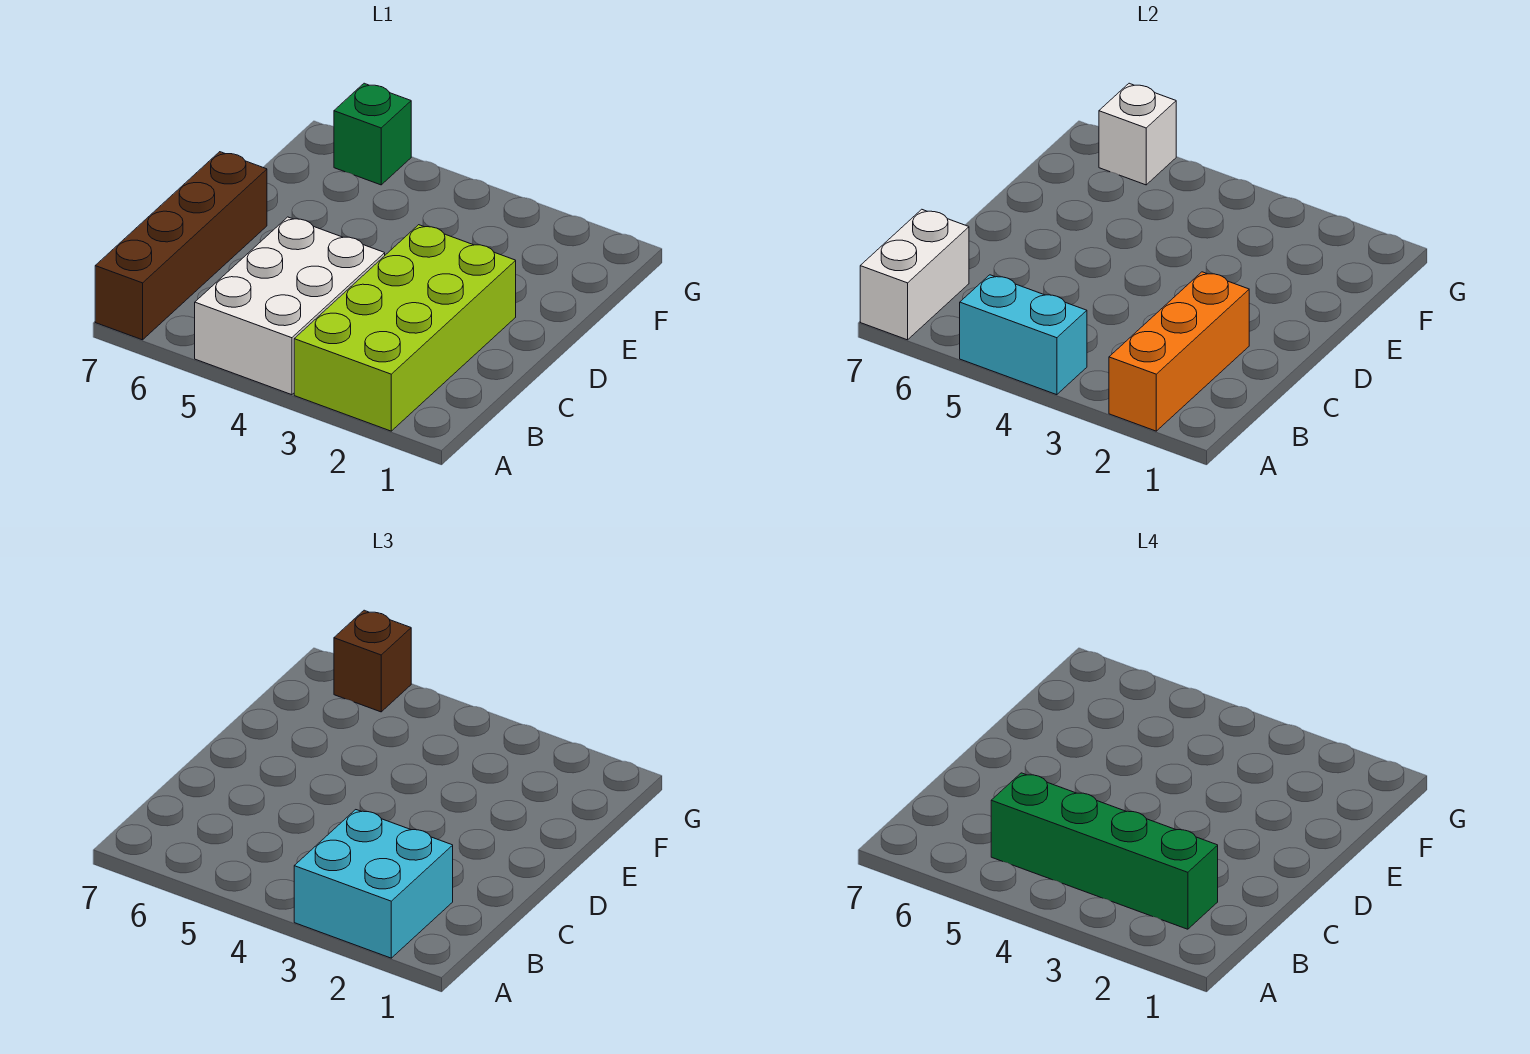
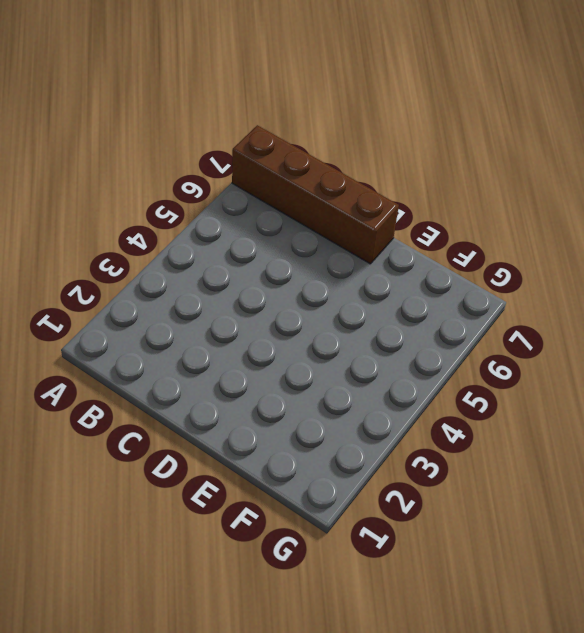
none -> lime 2x4 brick [294,225,516,431]
none -> white 2x3 brick [195,217,385,395]

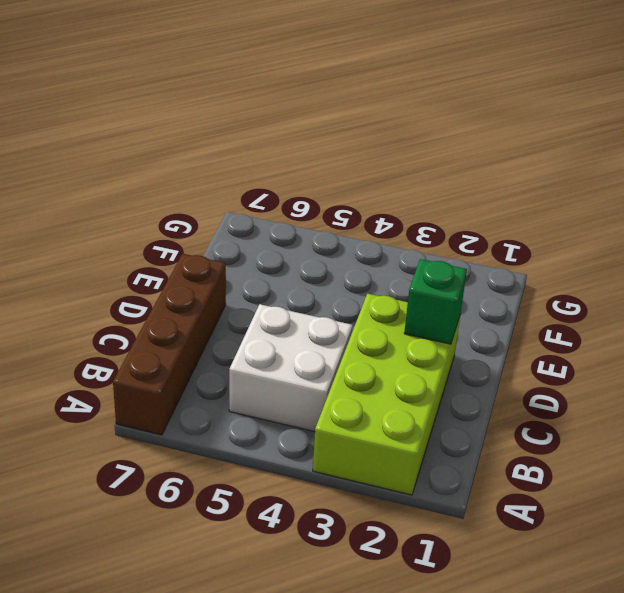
white 2x2 brick [229,304,353,432] -> white 2x3 brick [195,217,385,395]
green 1x1 brick [404,259,467,344] -> green 1x1 brick moved to [334,83,411,185]
none -> orange 1x3 brick [1109,272,1249,431]
none -> cyan 1x2 brick [960,275,1087,395]

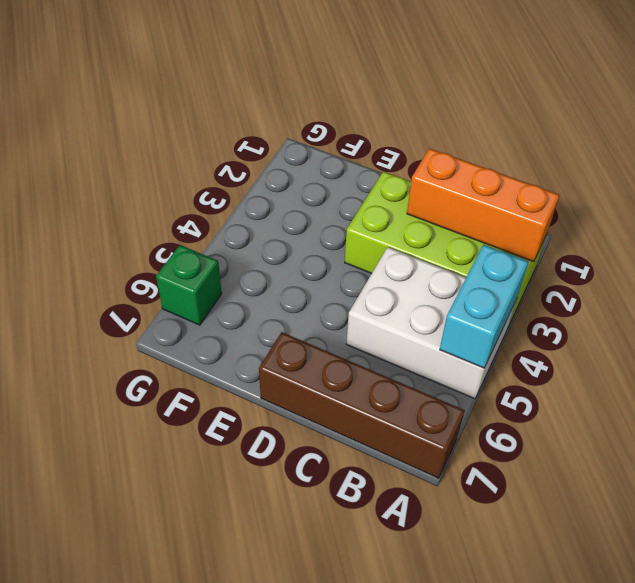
none -> white 1x2 brick [860,209,969,340]
none -> white 1x1 brick [1099,83,1176,185]

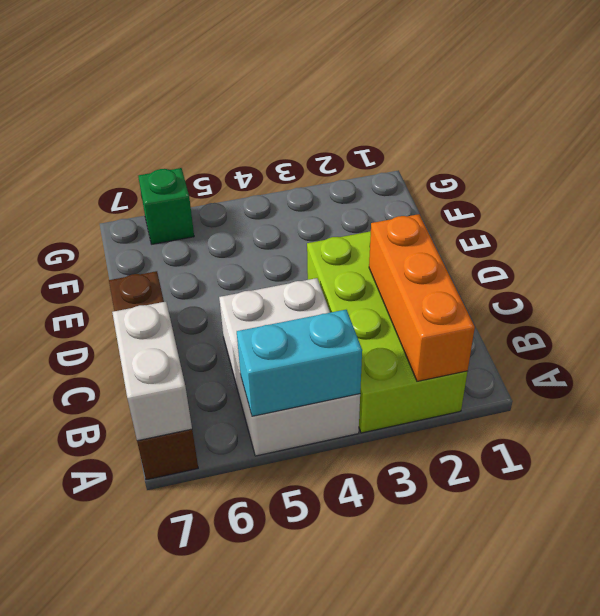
none -> white 1x1 brick [1099,83,1176,185]
none -> cyan 2x2 brick [294,810,453,958]

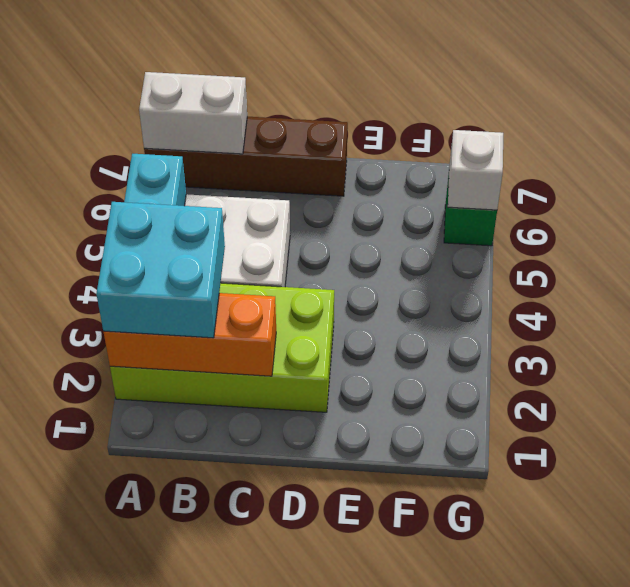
none -> brown 1x1 brick [334,610,411,712]
none -> green 1x4 brick [991,773,1218,929]

